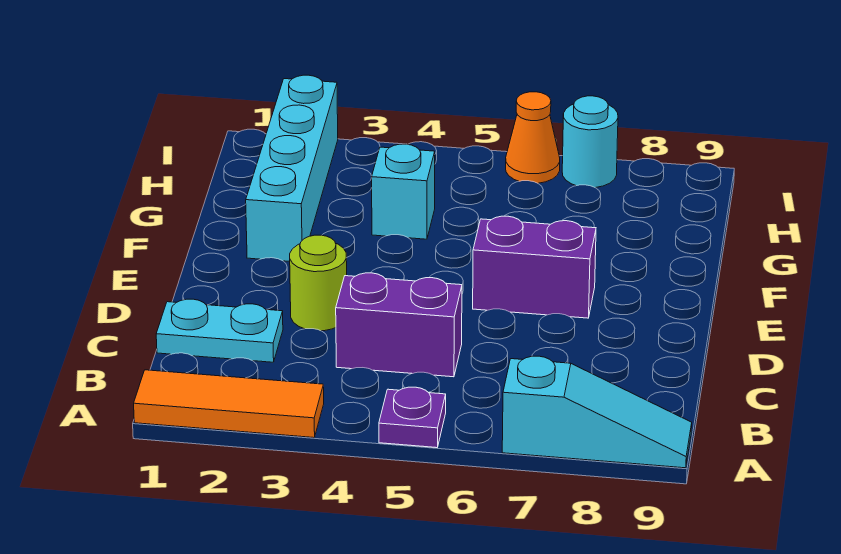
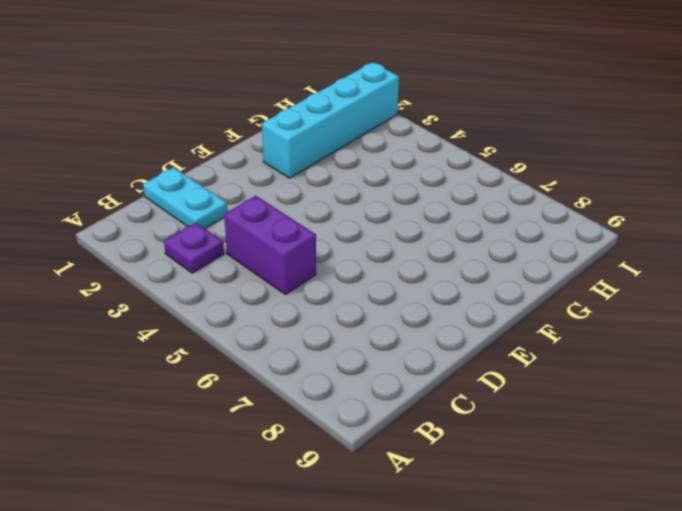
purple 1x1 plate [164,223,224,273] -> purple 1x1 plate moved to [379,387,446,448]
none -> orange 1x3 tile [134,370,324,438]
none -> cyan 1x3 slope [502,356,692,468]

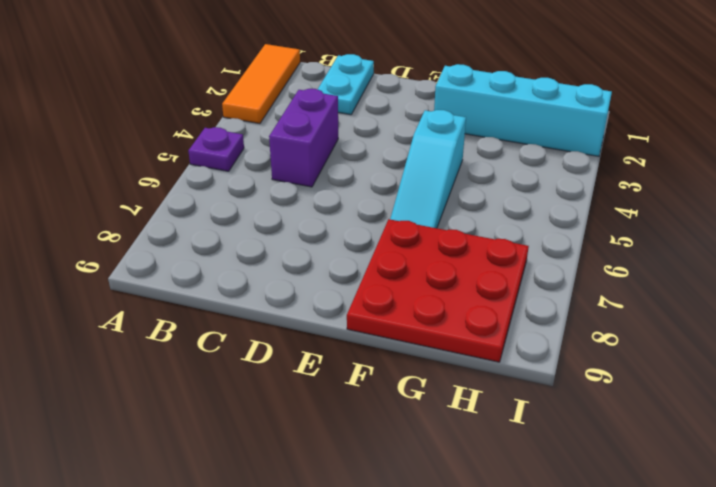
cyan 1x3 slope [390,110,466,228] -> cyan 1x3 slope moved to [502,356,692,468]
red 3x3 plate [347,219,529,362] -> none
none -> lime 1x1 round brick [290,235,347,331]
none -> purple 1x2 brick [473,216,596,318]

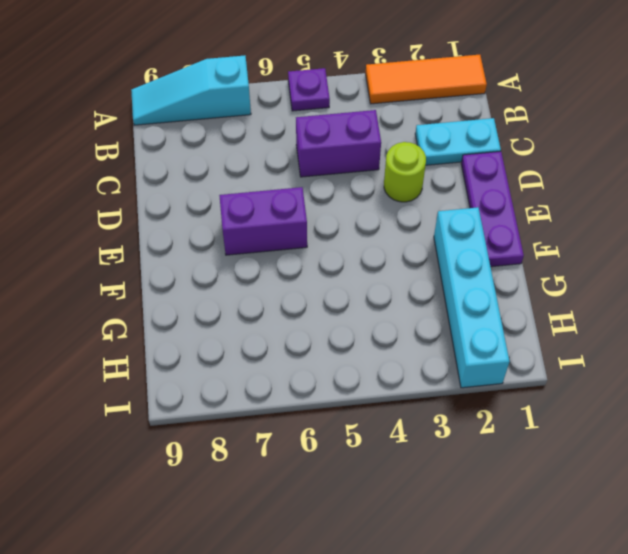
purple 1x3 plate [461,151,524,267] -> none
none -> cyan 1x1 brick [372,144,435,239]
none -> orange 1x1 cone [506,92,560,183]

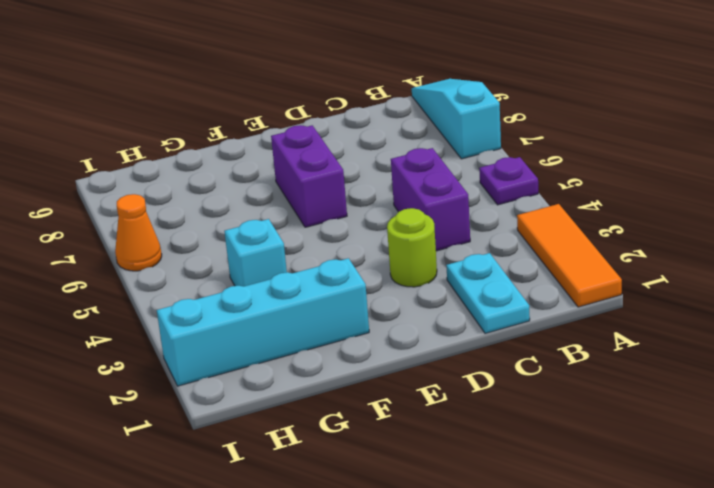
none -> cyan 1x1 round brick [562,96,618,188]

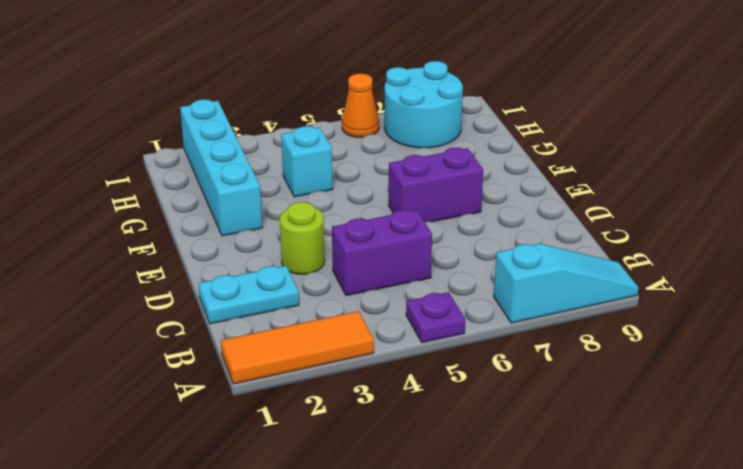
cyan 2x2 round brick [384,61,463,148] -> cyan 1x1 round brick [562,96,618,188]

